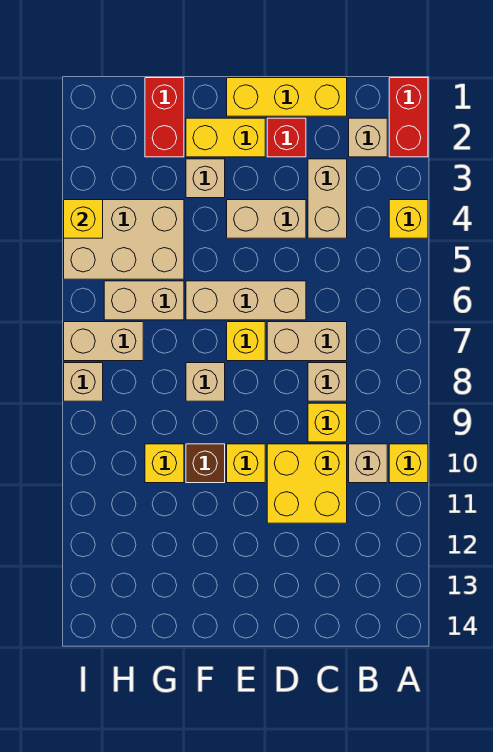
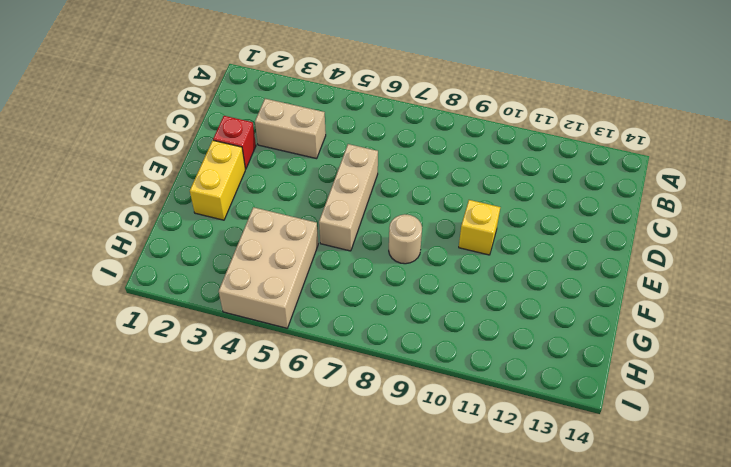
tan 1x1 round brick [389,214,422,264] -> tan 1x1 brick [186,363,225,401]
none -> red 1x2 brick [389,78,428,157]
none -> yellow 1x1 brick [389,200,428,238]
none -> yellow 1x1 brick [389,444,428,483]

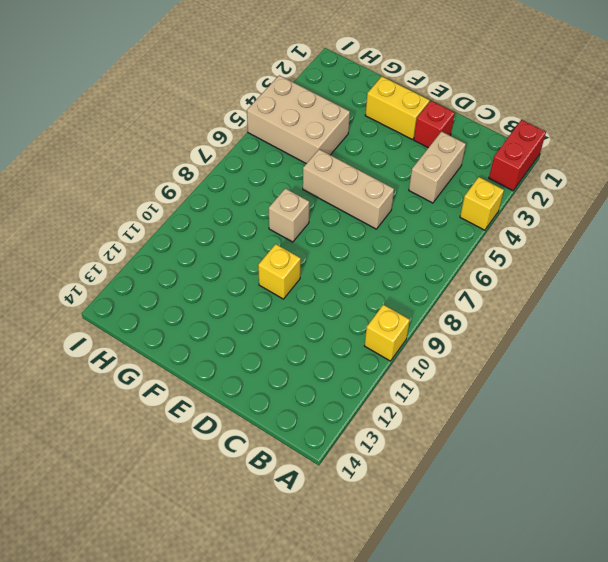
none -> tan 1x1 brick [349,118,387,157]
none -> tan 1x1 brick [349,444,387,483]
none -> yellow 1x3 brick [227,78,347,116]

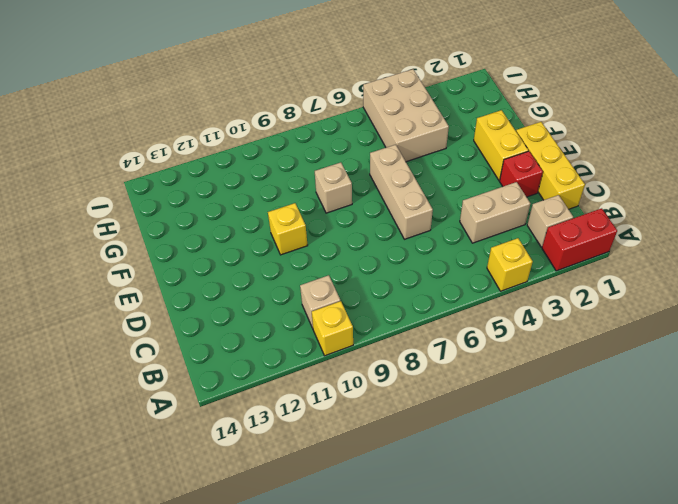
none -> tan 1x2 brick [267,322,347,361]
none -> tan 1x1 brick [308,363,347,401]
none -> yellow 1x1 brick [308,403,347,442]

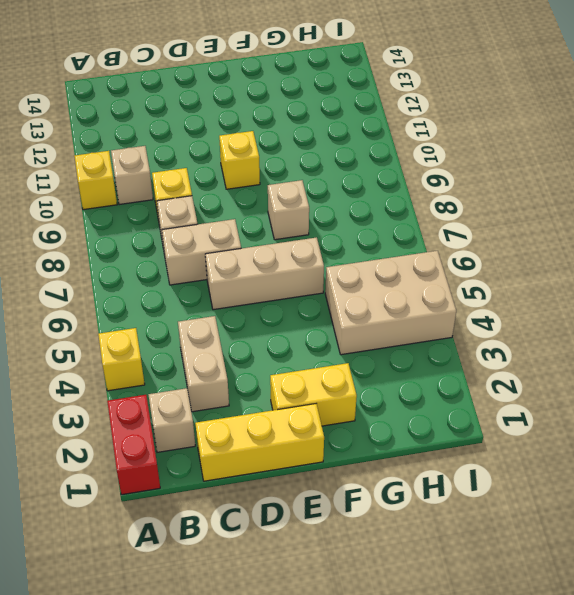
none -> yellow 2x2 brick [267,444,347,523]
none -> red 1x1 brick [267,118,306,157]
none -> tan 1x2 brick [227,200,306,238]

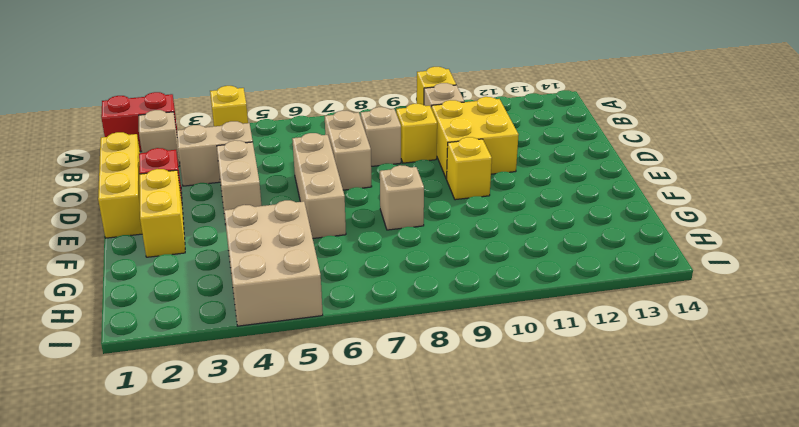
none -> yellow 1x1 brick [227,322,265,361]
none -> tan 1x1 brick [186,159,225,198]
none -> brown 1x1 brick [186,444,225,483]

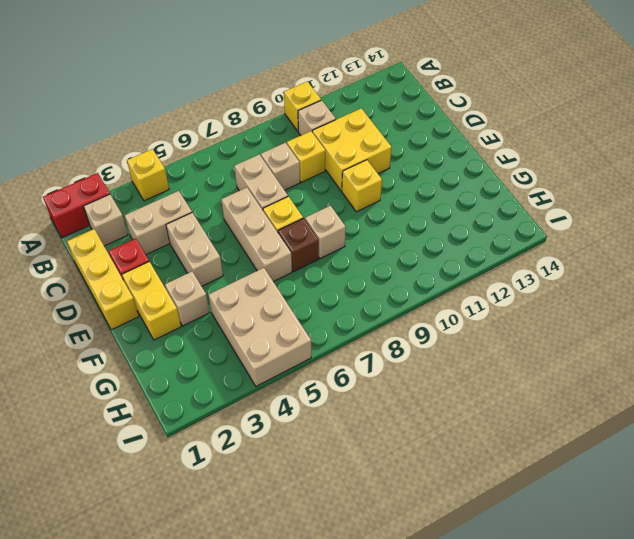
brown 1x1 brick [278,218,319,272] -> brown 1x1 brick moved to [186,444,225,483]
none -> red 1x2 brick [145,78,184,157]
none -> tan 1x2 brick [104,281,184,320]
none -> yellow 1x1 brick [145,444,184,483]

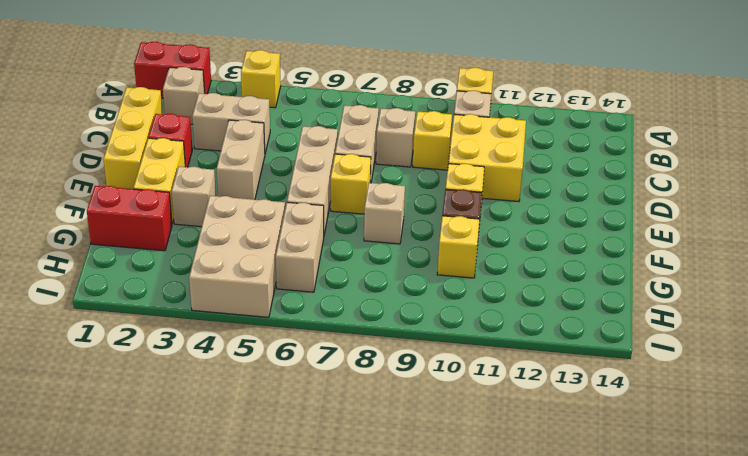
none -> tan 1x2 brick [64,322,143,361]
none -> tan 1x1 brick [64,363,103,401]
none -> yellow 1x1 brick [64,200,103,238]

